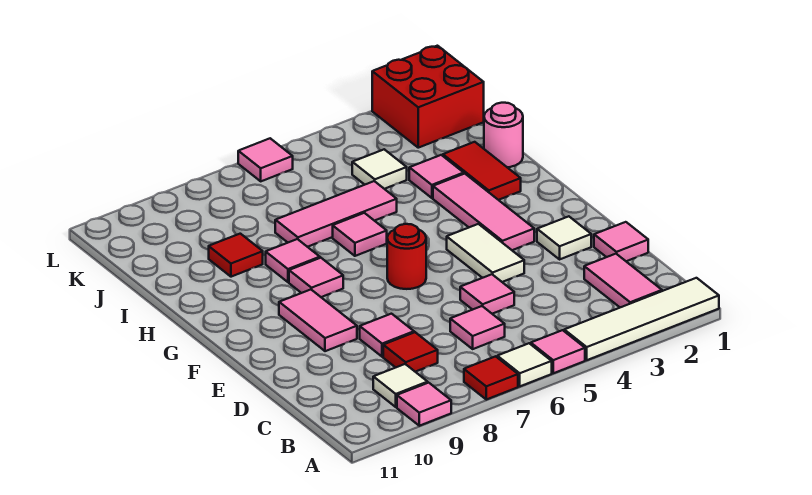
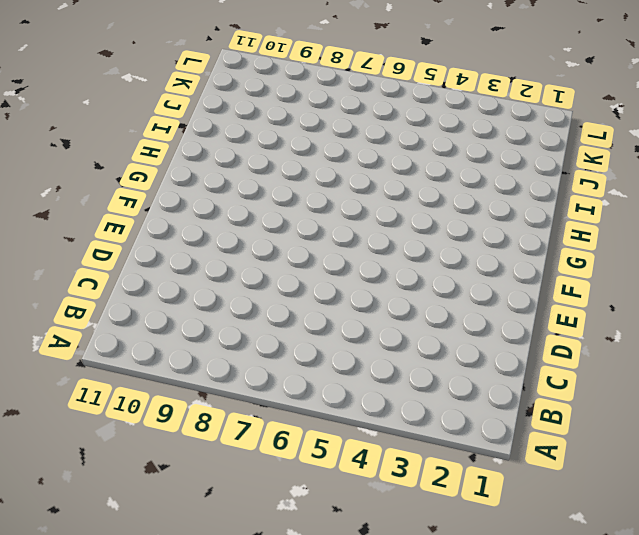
none -> white 1x4 tile [564,278,719,360]
none -> pink 1x1 tile [531,330,585,373]
none -> white 1x1 tile [497,343,552,386]

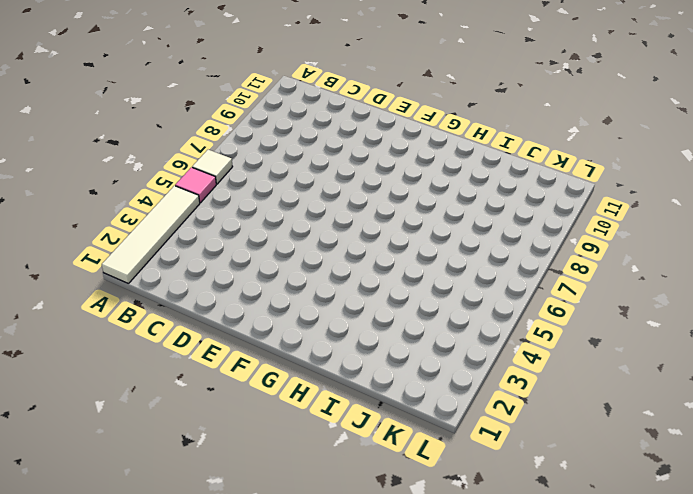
none -> red 1x1 tile [464,356,518,400]
none -> pink 1x1 tile [397,383,451,426]
none -> pink 1x2 tile [584,254,662,307]

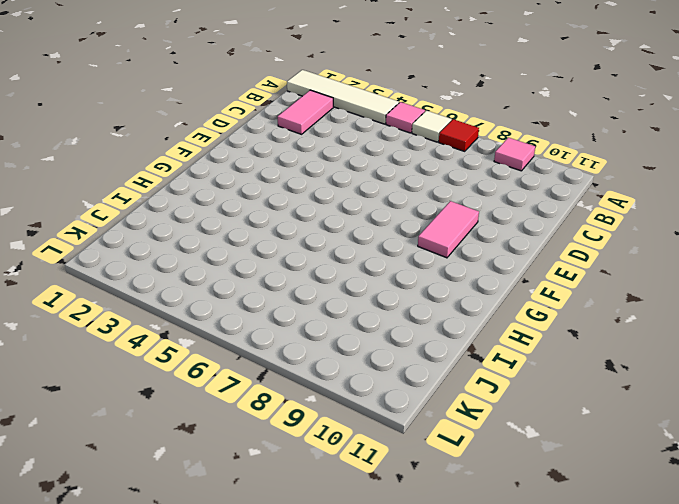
none -> white 1x1 tile [373,364,428,407]
none -> pink 1x1 tile [450,306,505,349]
none -> red 1x1 tile [383,332,438,372]

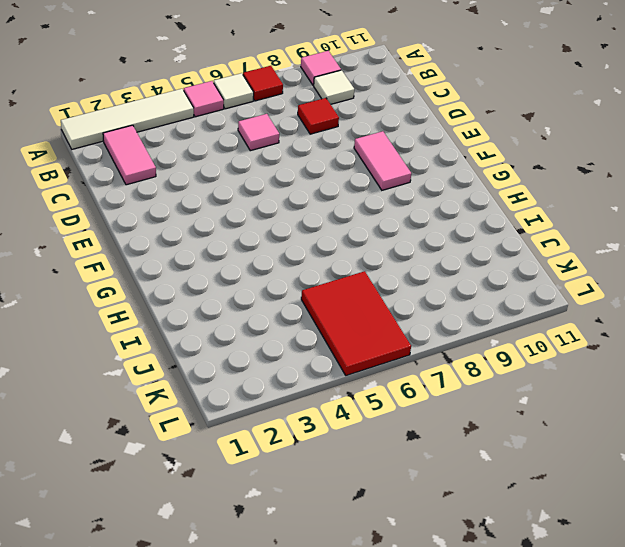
red 2x3 tile [301,271,411,376] -> pink 1x1 tile [238,138,293,181]
none -> pink 1x1 tile [594,222,648,261]
none -> pink 1x1 tile [460,274,514,314]
none -> pink 1x1 tile [360,314,414,357]

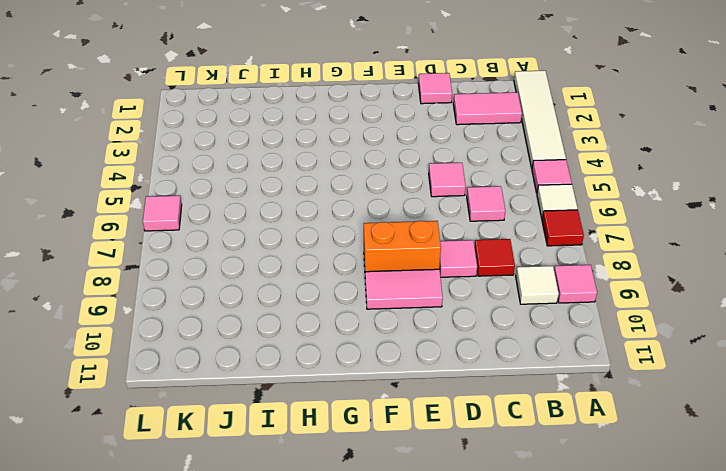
orange 1x2 brick [364,221,441,272] -> none
none -> white 1x1 tile [537,216,591,259]
none -> white 1x2 tile [447,224,524,282]
none -> pink 1x3 tile [433,174,534,250]

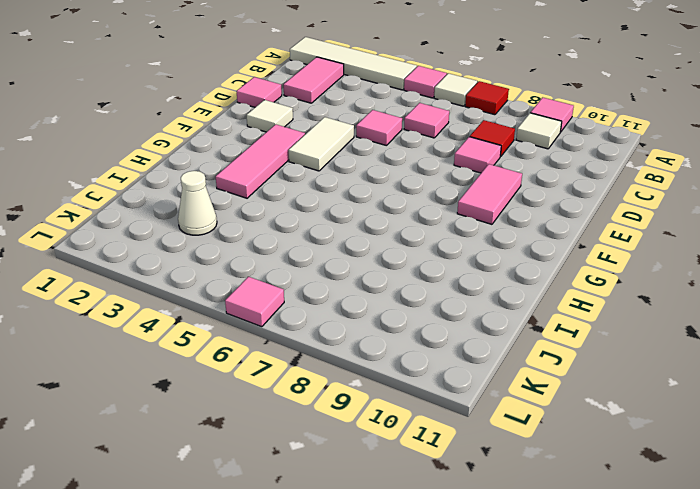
white 1x1 cone [178,171,217,235] -> none
none -> red 1x1 round brick [387,224,426,289]
none -> pink 1x1 tile [289,258,343,297]
none -> red 1x2 tile [443,142,521,200]

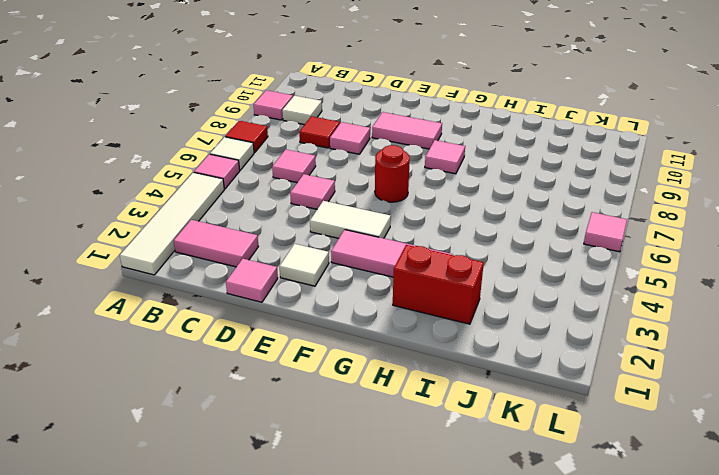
red 1x2 brick [393,245,484,324] -> red 1x2 tile [443,142,521,200]
none -> pink 1x1 tile [333,213,387,256]
none -> pink 1x1 tile [266,239,320,282]
none -> pink 1x1 round brick [484,103,523,167]

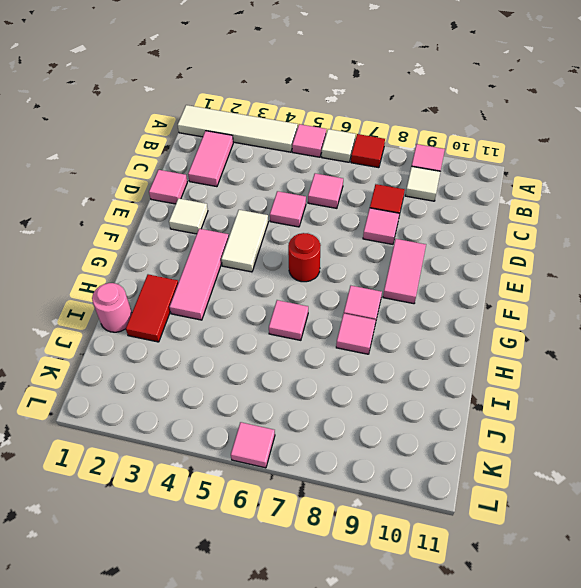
none -> pink 1x1 tile [409,155,464,198]
none -> pink 1x3 tile [275,181,397,247]
none -> red 1x1 tile [209,234,263,277]

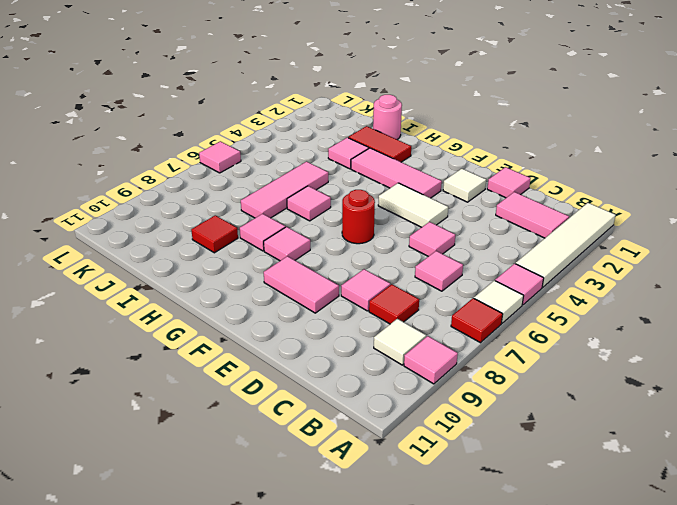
none -> white 1x1 tile [352,149,407,189]
none -> red 2x2 brick [372,46,484,148]

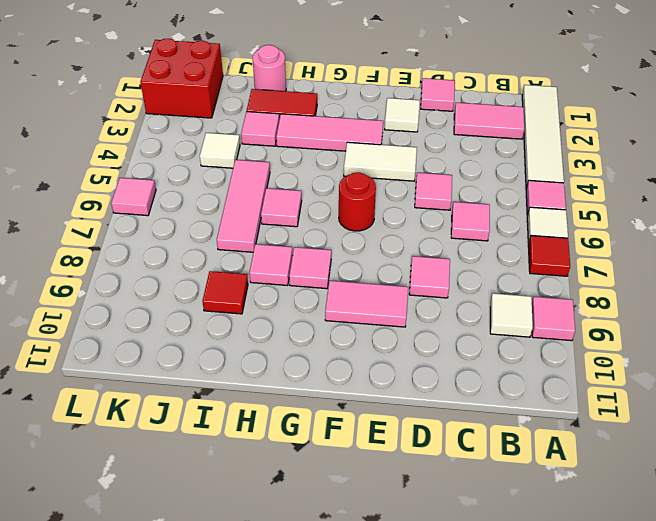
none -> red 1x1 tile [383,332,438,372]

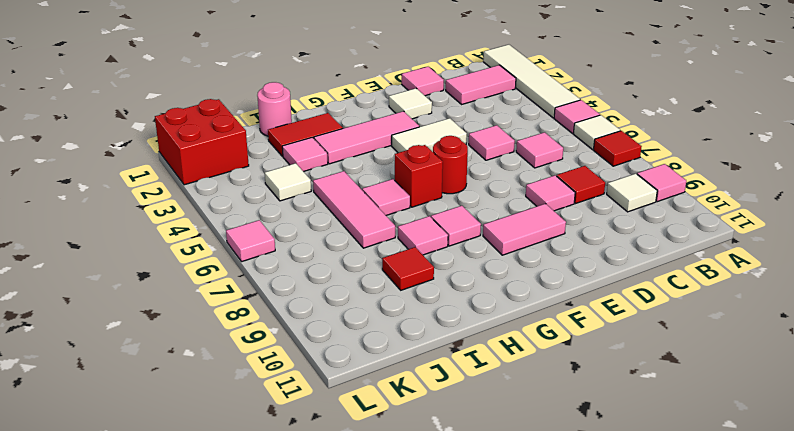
red 1x1 brick [395,145,443,207] -> none

